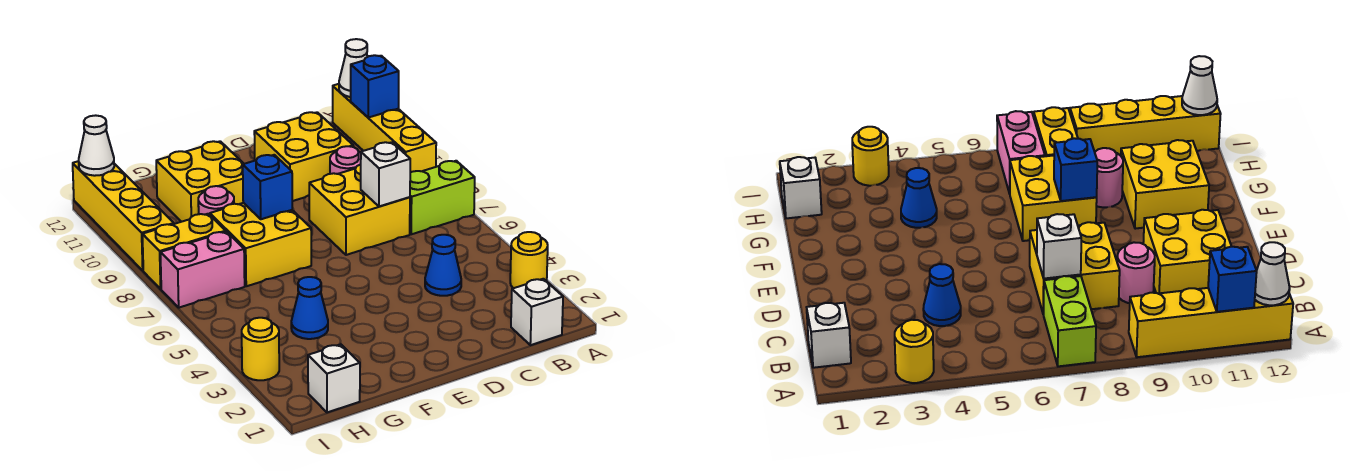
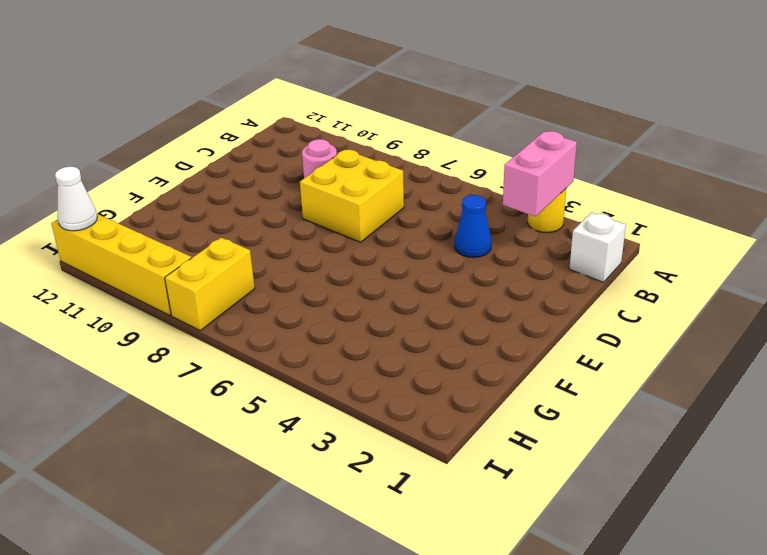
pink 1x2 brick [503,131,577,217] -> pink 1x2 brick moved to [160,232,245,308]
none -> lime 1x2 brick [410,161,475,234]
none -> yellow 1x4 brick [333,84,436,173]
none -> yellow 2x2 brick [254,112,353,201]

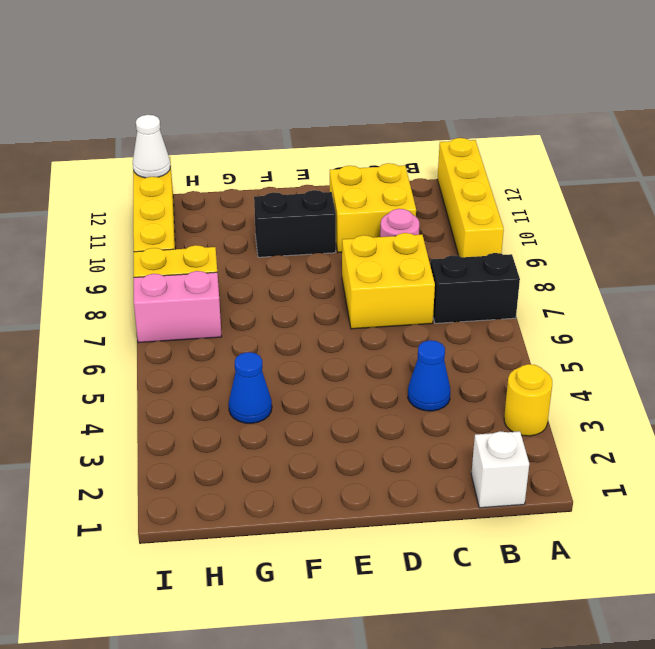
black 1x2 brick [430,253,520,323] -> lime 1x2 brick [410,161,475,234]
black 1x2 brick [254,190,336,257] -> yellow 2x2 brick [156,141,244,222]
none -> yellow 2x2 brick [210,203,311,286]
none -> pink 1x1 round brick [198,186,234,215]
none -> white 1x1 brick [308,344,360,412]

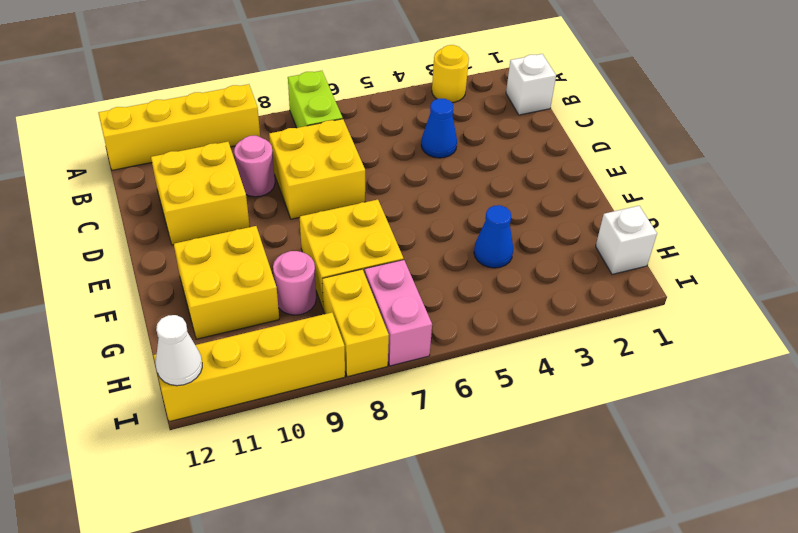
none -> yellow 1x1 round brick [242,318,279,380]
none -> blue 1x1 brick [351,55,399,118]
none -> white 1x1 cone [339,39,367,97]

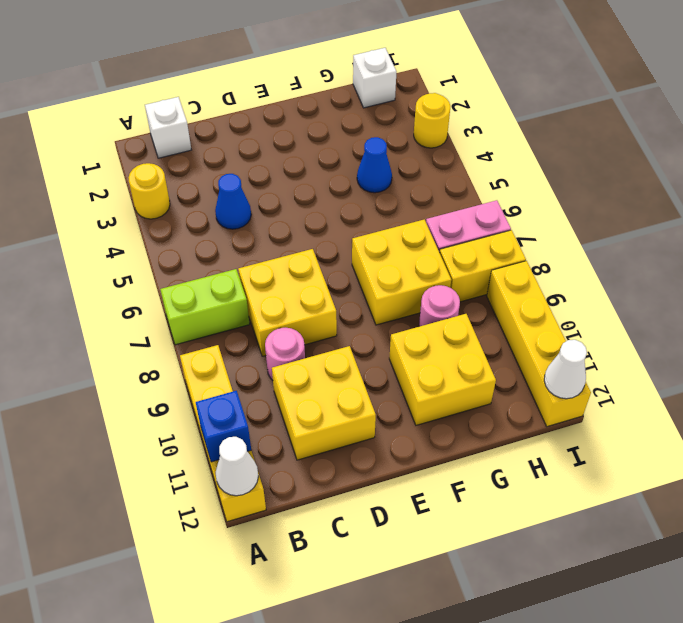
none -> white 1x1 brick [361,142,410,207]
none -> blue 1x1 brick [243,155,292,219]

